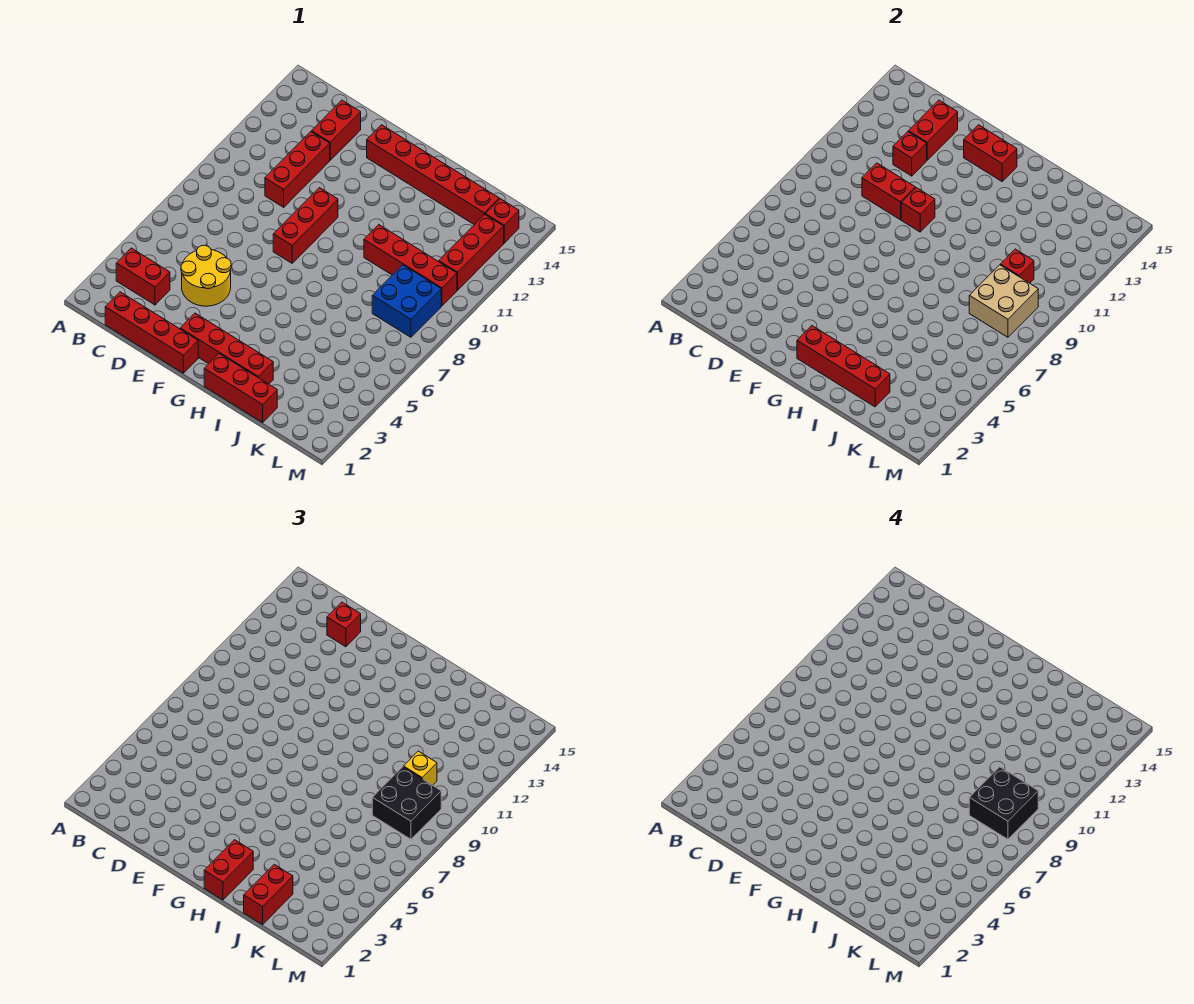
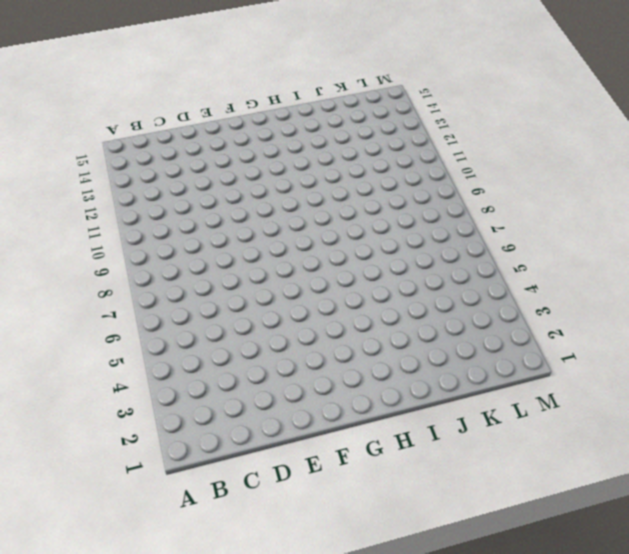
none -> red 1x2 brick [116,248,170,305]
none -> red 1x4 brick [105,292,198,373]
none -> yellow 2x2 round brick [181,245,231,306]

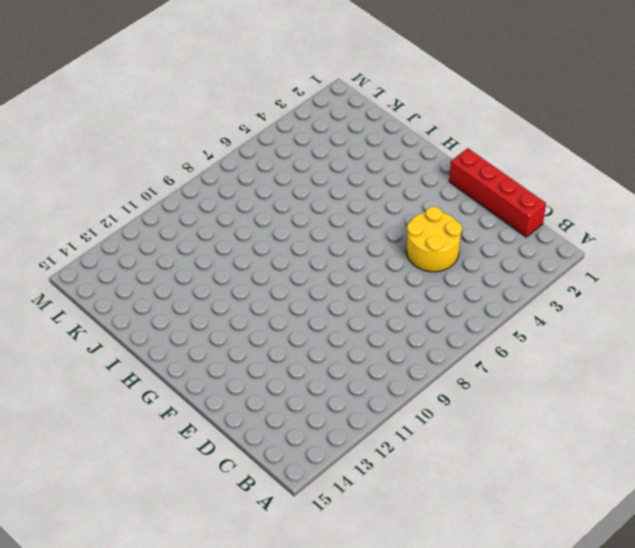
none -> red 1x2 brick [116,248,170,305]
none -> red 1x3 brick [265,132,330,207]
none -> red 1x2 brick [311,100,361,160]

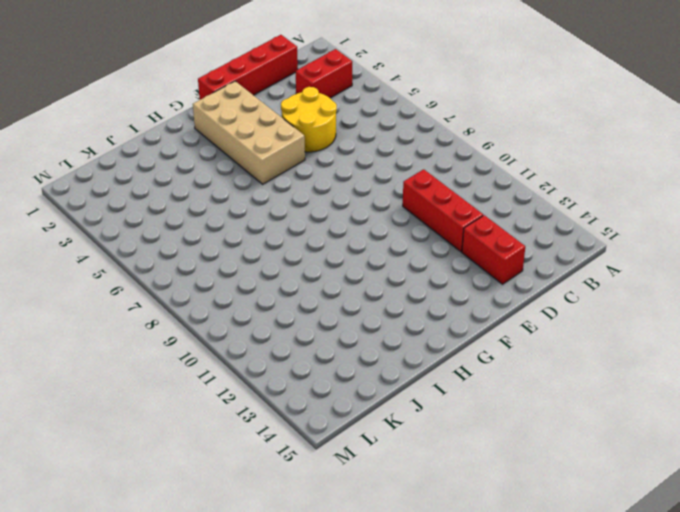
tan 2x4 brick [193,81,305,184] -> red 1x4 brick [180,313,273,384]
none -> red 1x3 brick [273,188,338,263]
none -> red 1x6 brick [367,125,499,225]
none -> red 1x3 brick [204,354,277,423]

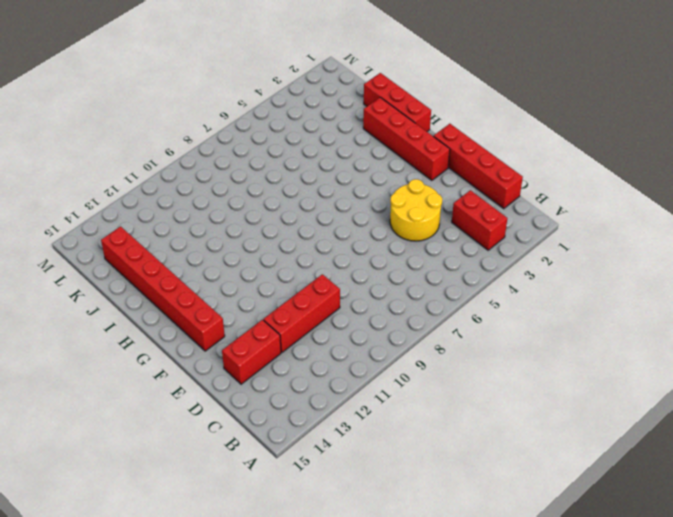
none -> red 1x3 brick [273,188,338,263]
none -> red 1x4 brick [364,225,457,306]
none -> blue 2x2 brick [372,265,441,337]

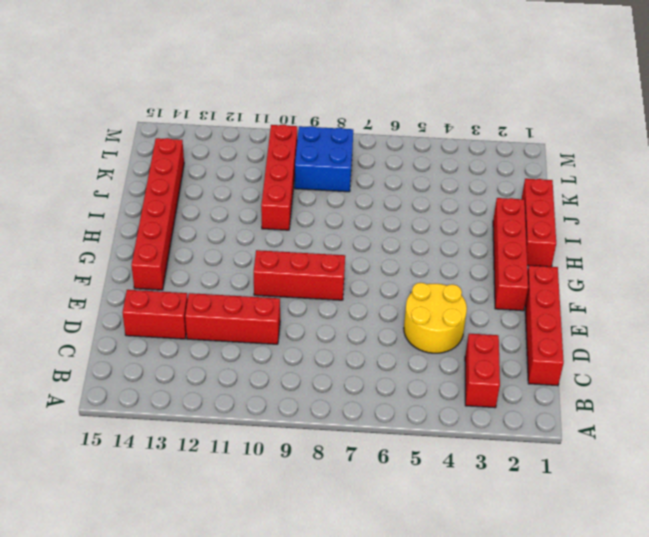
none -> red 1x3 brick [439,214,504,290]
none -> red 1x1 brick [485,199,519,243]
none -> red 1x2 brick [862,163,915,220]

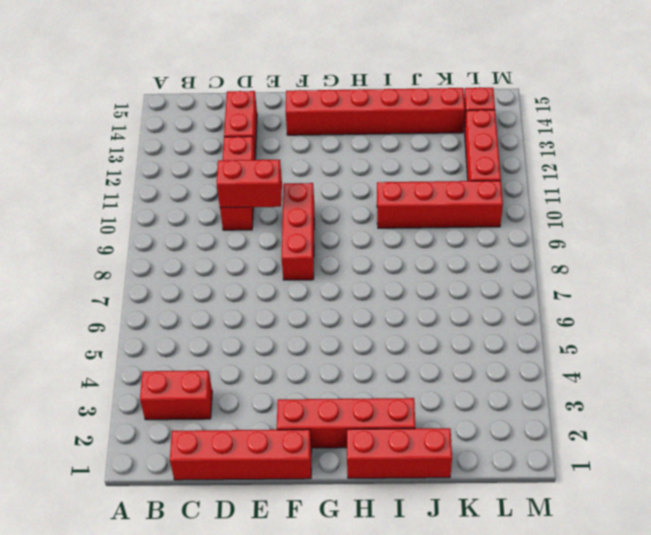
none -> yellow 2x2 round brick [181,245,231,306]
none -> blue 2x2 brick [372,265,441,337]
none -> red 1x1 brick [893,132,927,176]

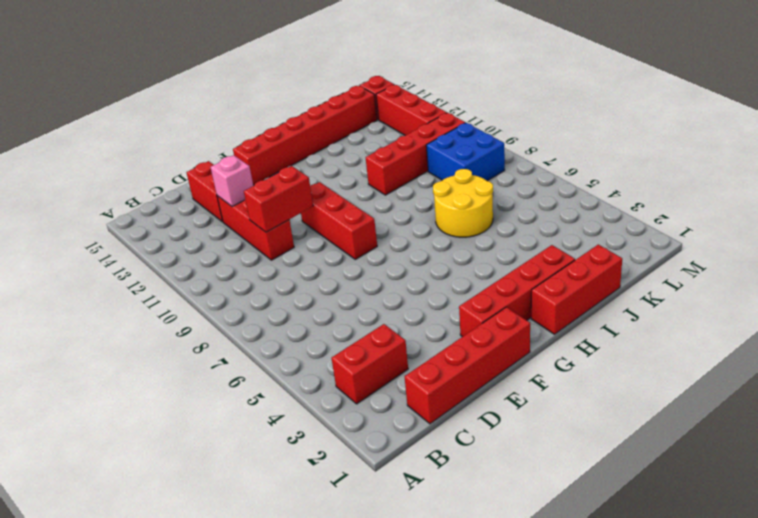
pink 1x1 brick [211,155,253,207] -> red 1x1 brick [893,132,927,176]
yellow 2x2 round brick [433,169,493,237] -> yellow 2x2 round brick moved to [181,245,231,306]
none -> red 1x2 brick [908,100,958,160]
none -> red 1x1 brick [901,188,935,232]
none -> red 1x2 brick [964,125,1017,181]

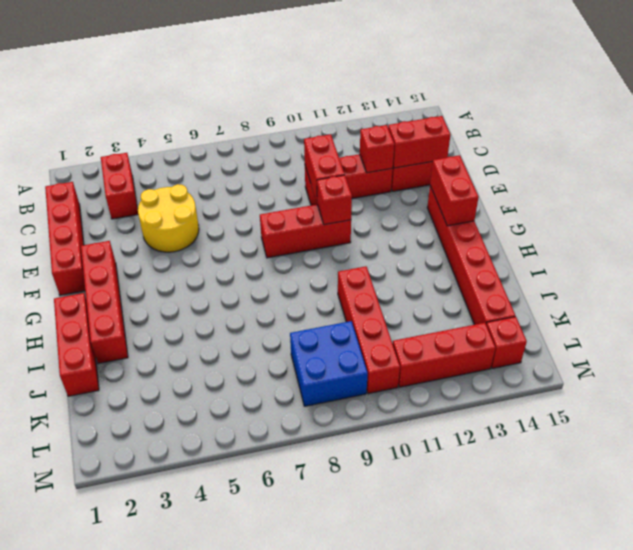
none -> red 1x4 brick [797,326,890,407]
none -> tan 2x2 brick [969,265,1038,337]
none -> red 1x1 brick [1000,249,1034,283]

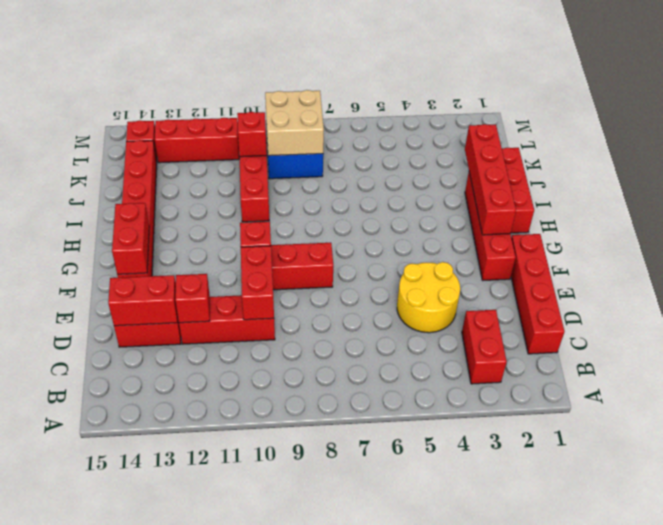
none -> red 1x1 brick [327,602,361,647]
none -> red 1x2 brick [204,840,253,900]
none -> red 1x2 brick [244,864,293,925]

